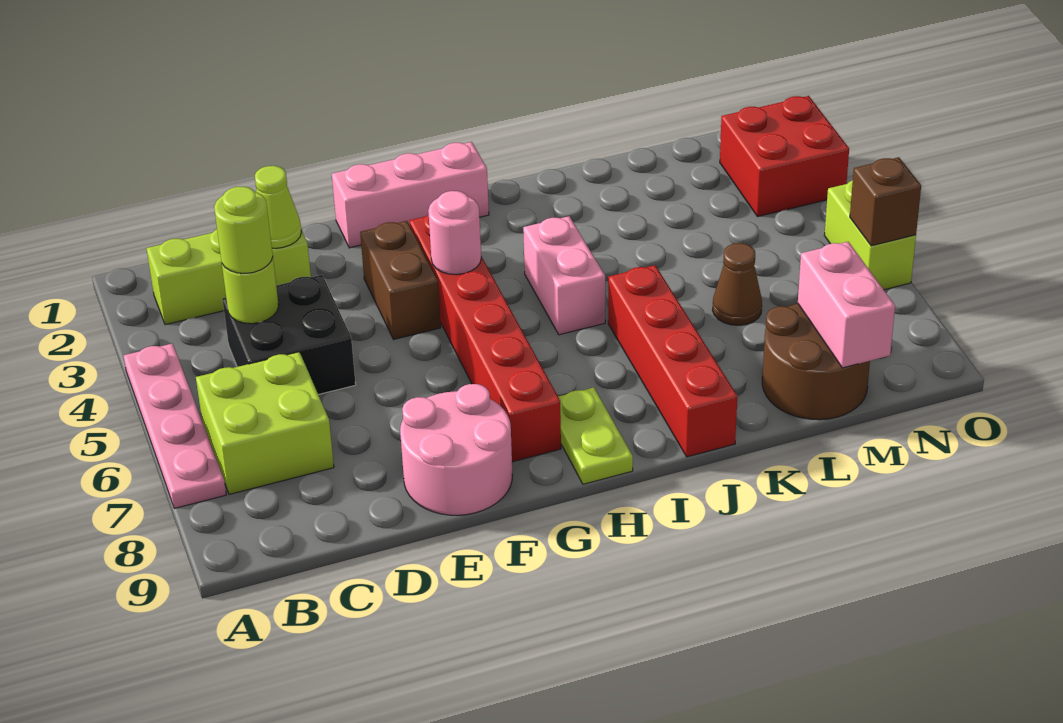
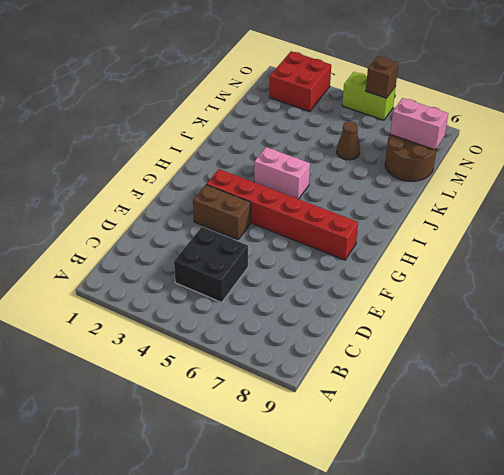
none -> pink 1x4 plate [123,344,226,508]
none -> lime 1x3 brick [146,230,311,325]
none -> lime 2x2 brick [196,352,334,494]

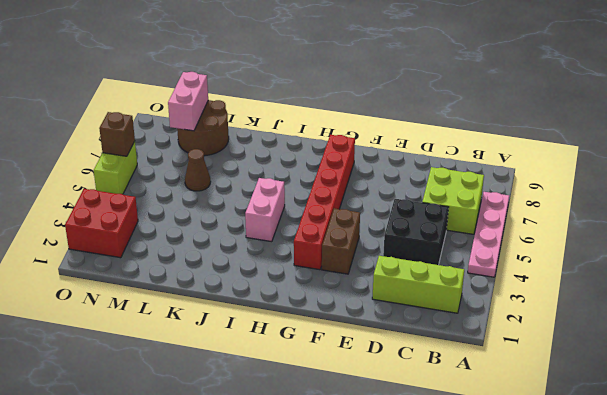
none -> pink 2x2 round brick [400,384,512,515]
none -> pink 1x3 brick [332,142,489,248]
none -> lime 1x2 plate [558,387,633,484]

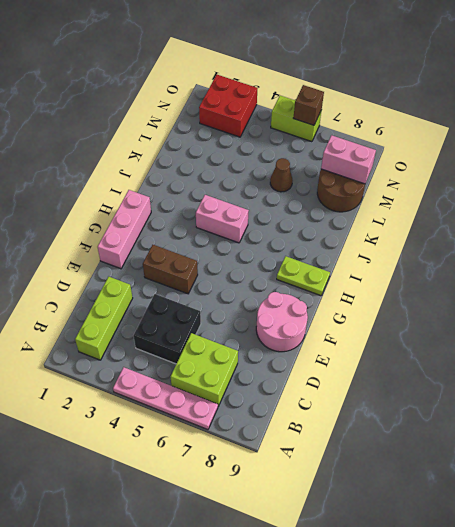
none -> red 1x6 brick [409,214,561,462]
none -> red 1x4 brick [608,265,737,457]
none -> lime 1x1 round brick [222,258,279,324]

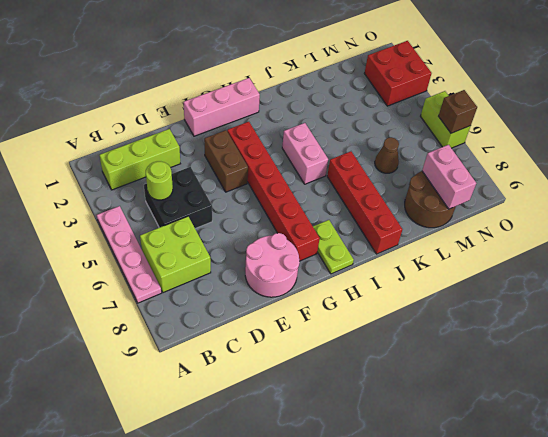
none -> lime 1x1 cone [255,166,301,248]
none -> pink 1x1 round brick [428,191,481,275]
none -> lime 1x1 round brick [214,187,273,273]

